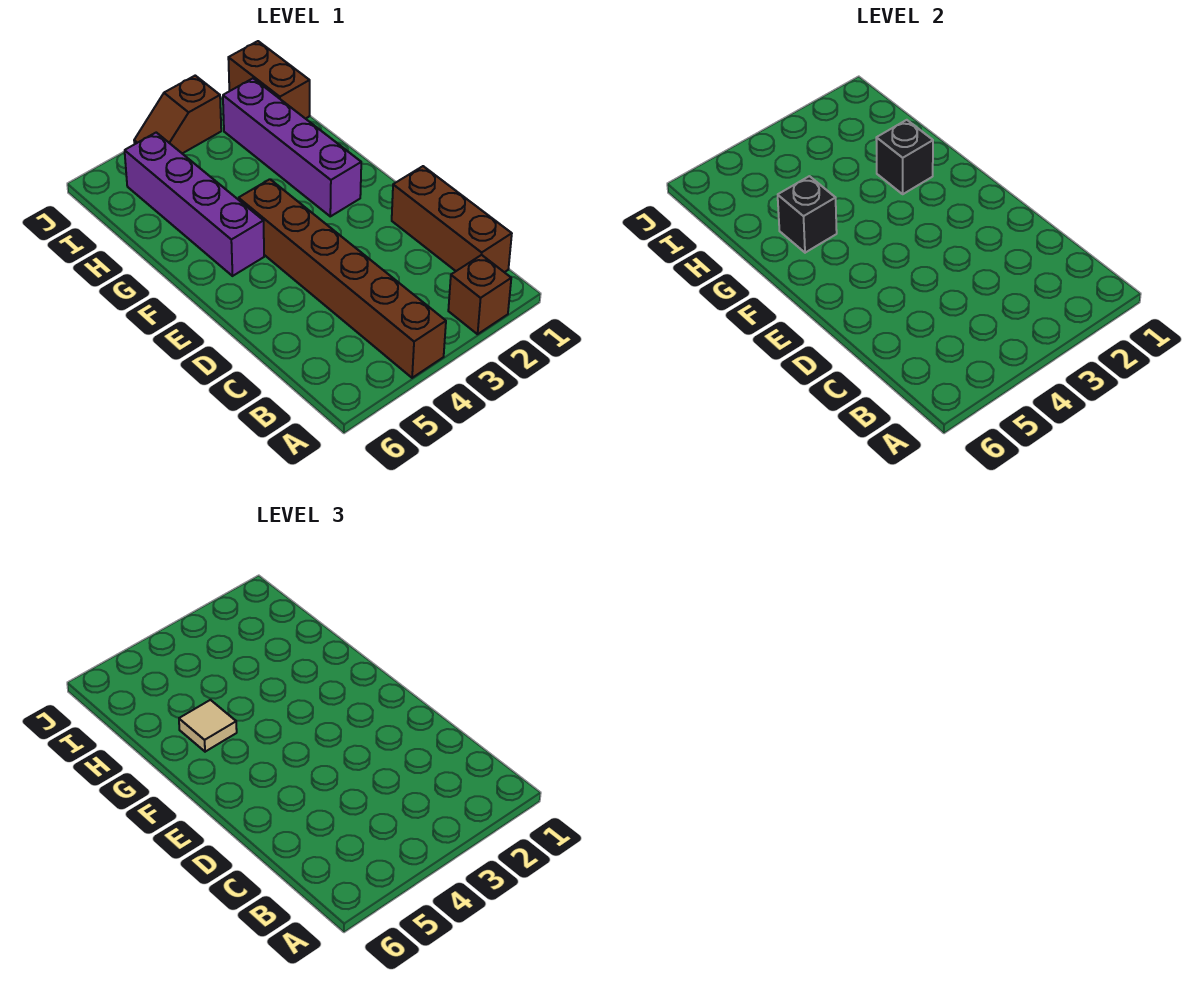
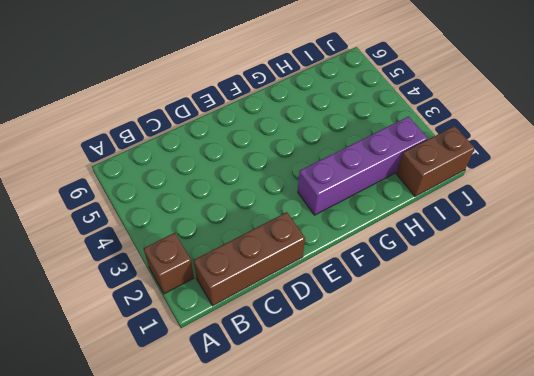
none -> brown 1x6 brick [239,179,446,378]
none -> purple 1x4 brick [125,133,264,276]

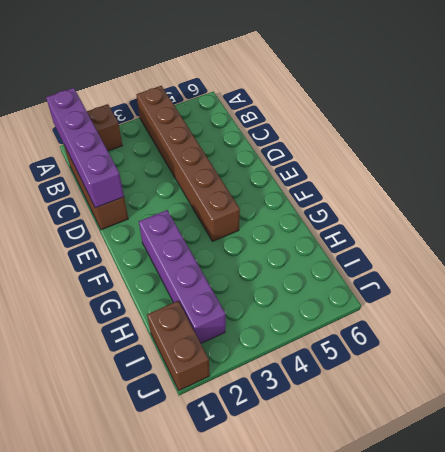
purple 1x4 brick [46,88,124,208] -> purple 1x4 brick moved to [125,133,264,276]
none -> brown 1x2 slope [134,76,221,153]
none -> black 1x1 brick [876,120,933,194]

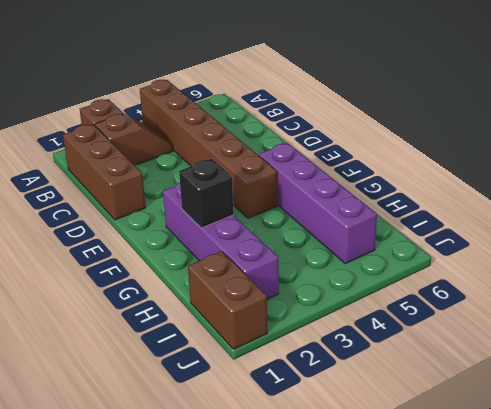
brown 1x2 slope [95,113,173,165] -> brown 1x2 slope moved to [134,76,221,153]
none -> black 1x1 brick [778,176,837,253]
none -> tan 1x1 tile [179,700,237,752]

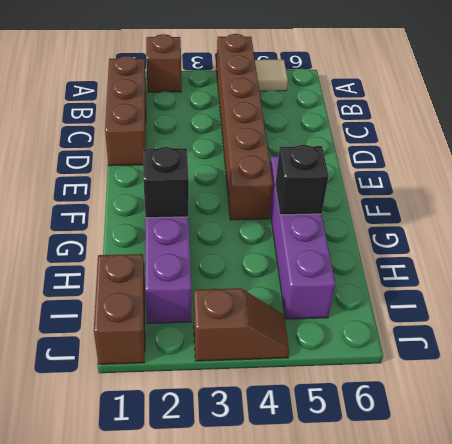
tan 1x1 tile [255,60,288,91] -> tan 1x1 tile moved to [179,700,237,752]

